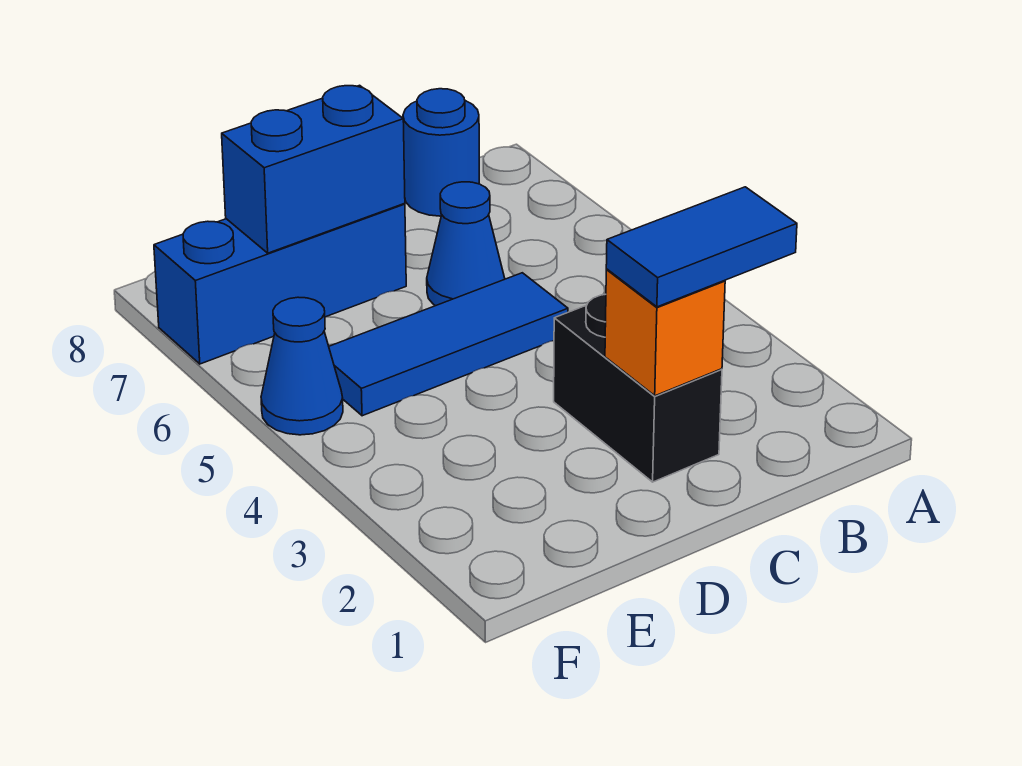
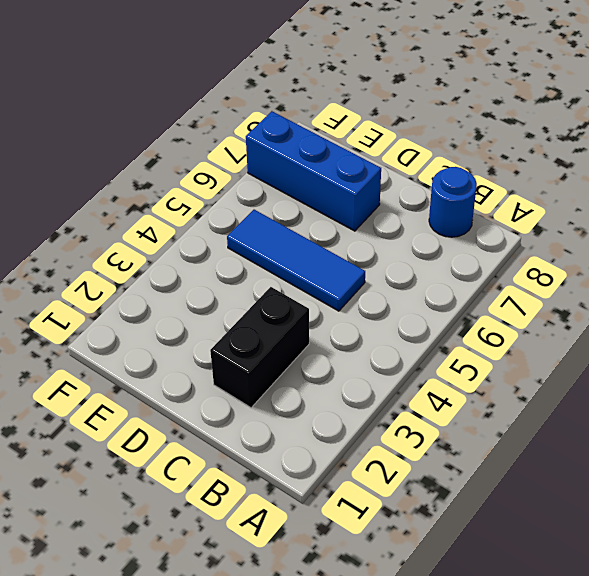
none -> blue 1x1 cone [427,182,505,306]
none -> blue 1x1 cone [261,297,343,435]

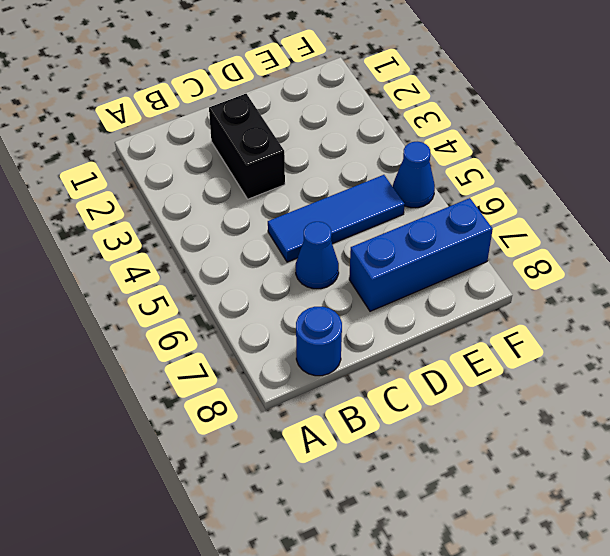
none -> orange 1x1 brick [605,269,725,396]
none -> blue 1x2 brick [222,85,405,253]

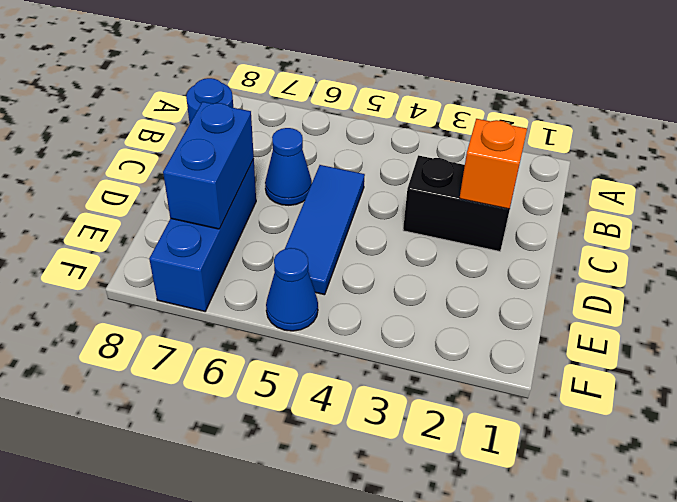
none -> blue 1x2 tile [606,187,797,307]

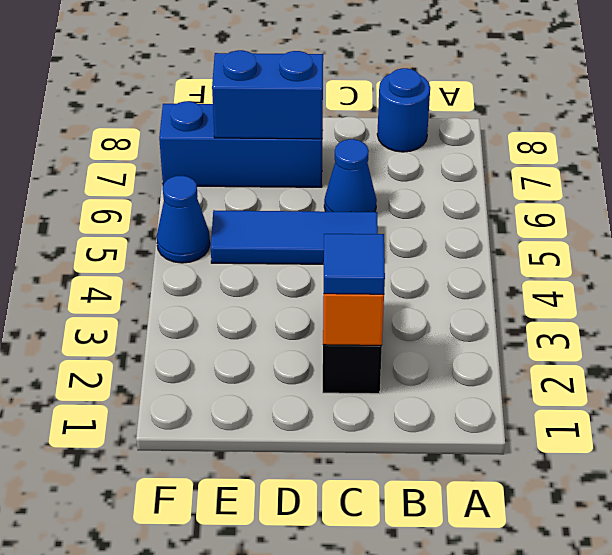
blue 1x1 tile [324,234,385,294] -> blue 1x2 tile [606,187,797,307]

